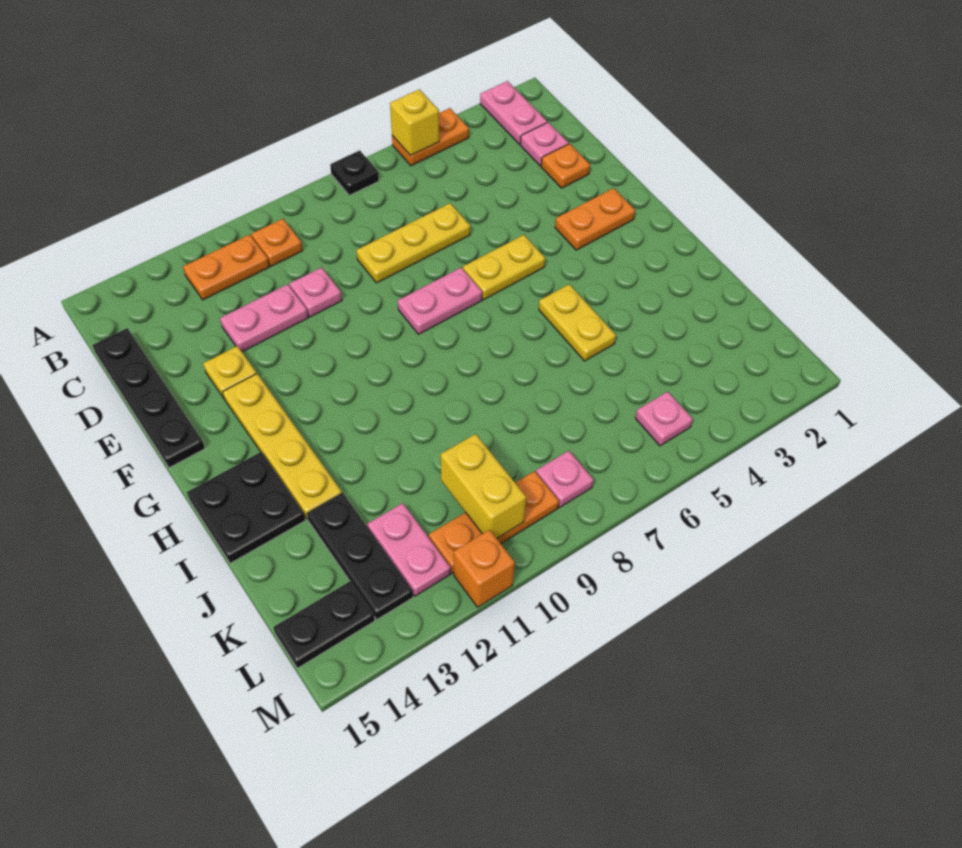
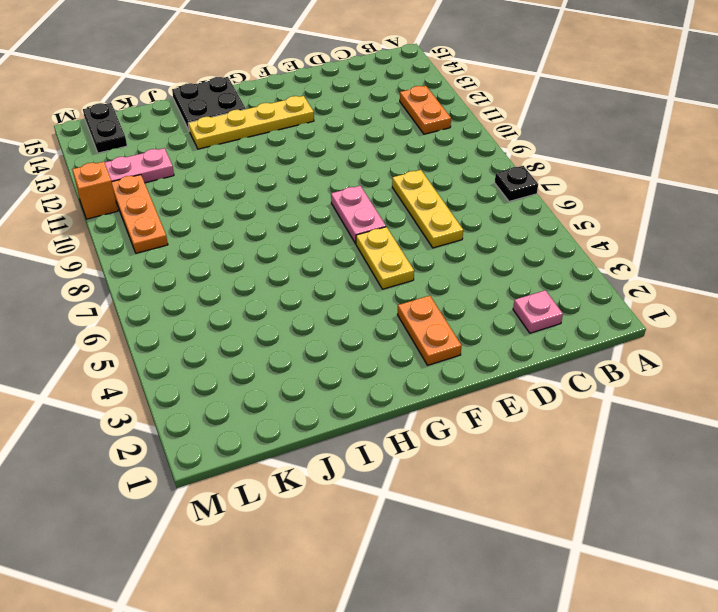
none -> pink 1x2 plate [480,81,547,144]
none -> orange 1x2 plate [392,108,469,166]
none -> orange 1x1 plate [252,219,303,266]

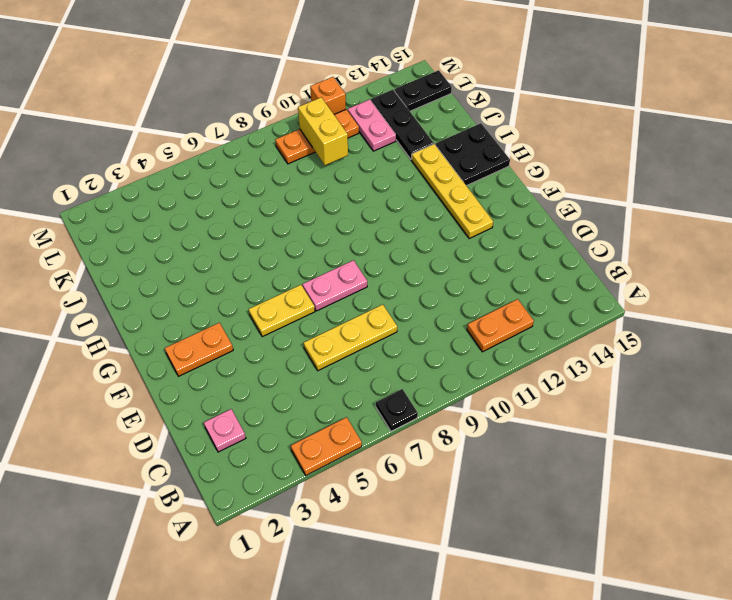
none -> pink 1x2 plate [480,81,547,144]
none -> orange 1x1 plate [252,219,303,266]
none -> black 1x4 plate [92,328,205,468]

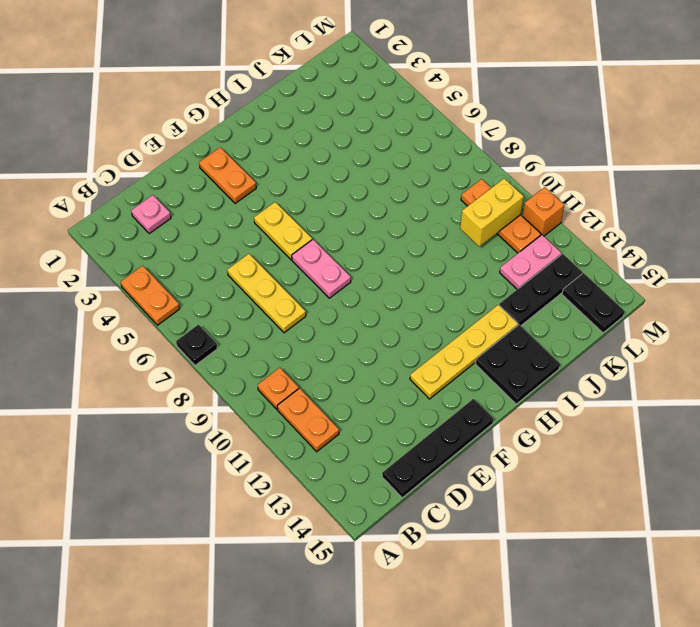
none -> pink 1x2 plate [480,81,547,144]
none -> orange 1x1 plate [541,144,590,188]
none -> pink 1x1 plate [290,268,342,317]

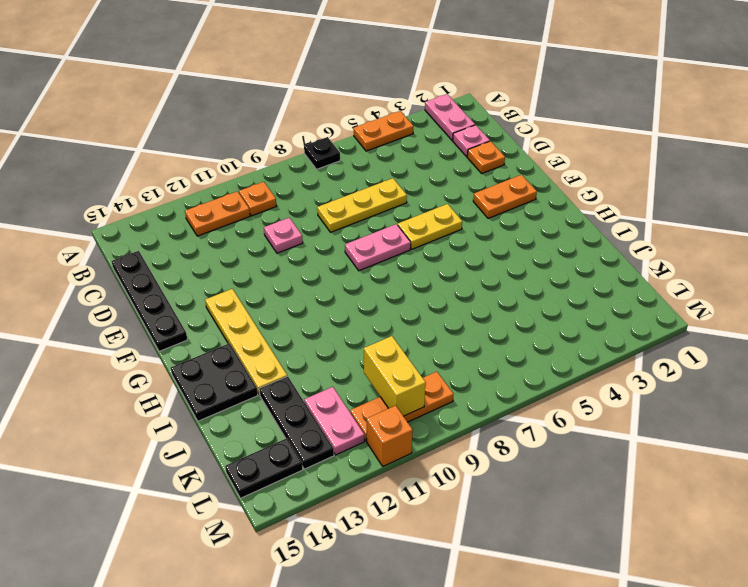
none -> pink 1x2 plate [220,284,308,352]
none -> yellow 1x1 plate [203,346,257,398]
none -> yellow 1x2 plate [539,284,616,361]

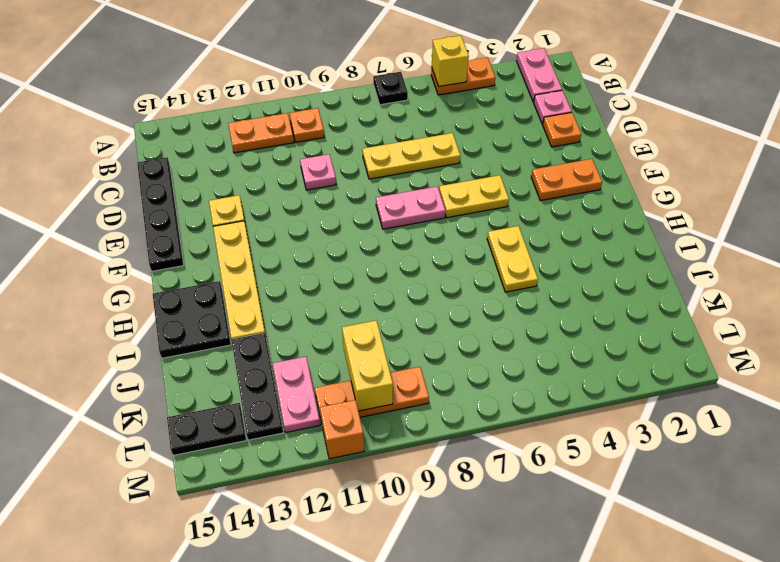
none -> pink 1x2 plate [220,284,308,352]
none -> pink 1x1 plate [635,392,693,446]
none -> pink 1x1 plate [536,451,594,507]

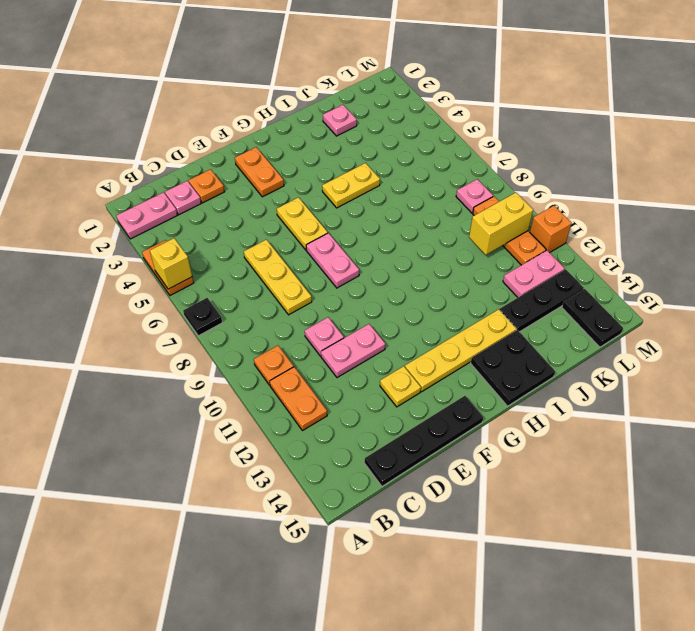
pink 1x2 plate [321,324,385,378] -> pink 1x2 plate turned to [220,284,308,352]
pink 1x1 plate [323,105,357,136] -> pink 1x1 plate moved to [635,392,693,446]

